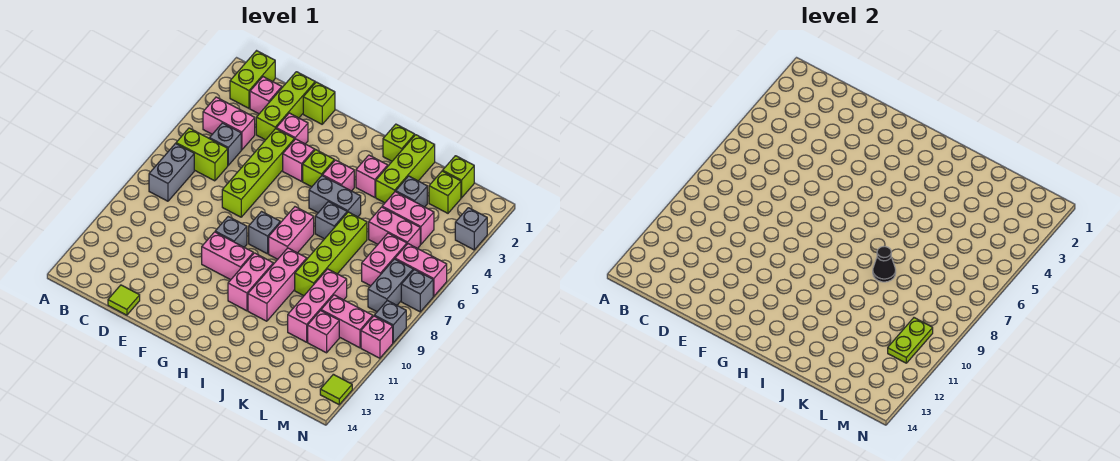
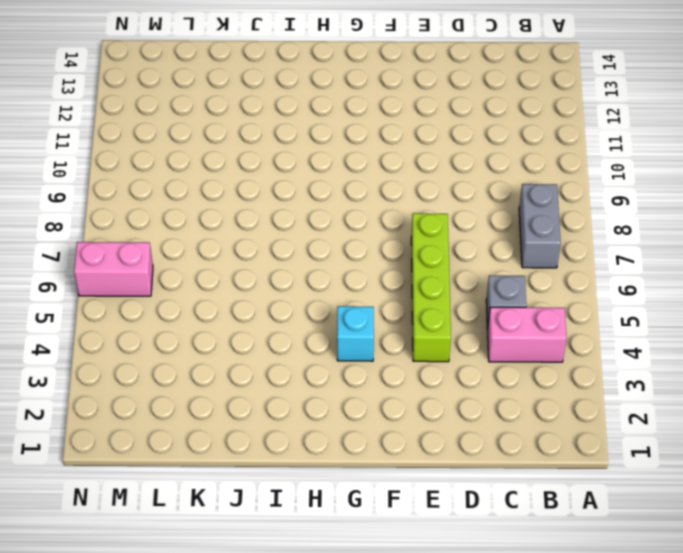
cyan 1x1 brick [337,306,374,361] -> lime 1x1 brick [303,150,334,187]
none -> lime 1x2 brick [230,51,275,108]
none -> lime 1x2 brick [176,128,228,181]
none -> pink 1x1 brick [250,77,282,114]
none -> lime 1x3 brick [256,72,315,140]

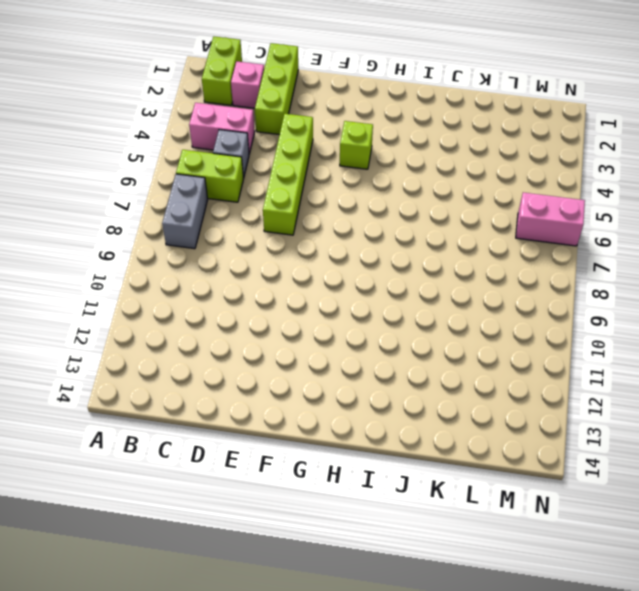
none -> lime 1x1 tile [108,285,140,315]
none -> lime 1x1 brick [303,82,335,124]
none -> pink 1x1 brick [276,113,308,144]
none -> pink 1x1 brick [283,139,315,181]

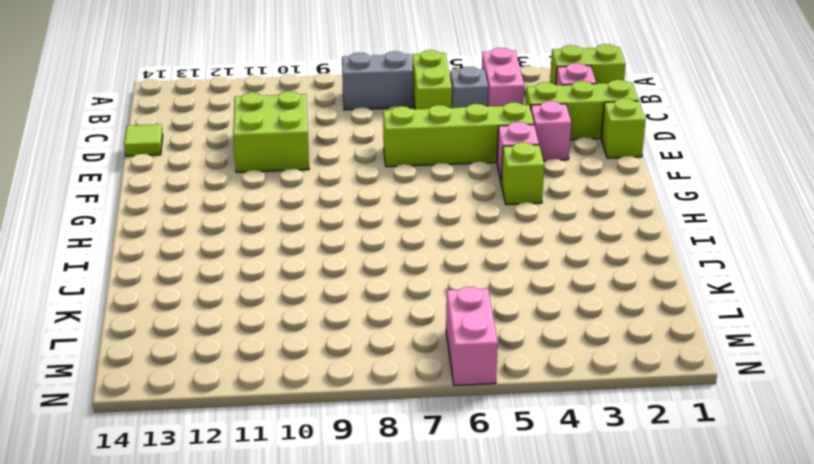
lime 2x2 brick [233,91,309,172] -> none
none -> grey 1x1 brick [215,217,247,247]
none -> pink 1x2 brick [202,232,253,280]
none -> grey 1x1 brick [249,212,280,254]
none -> pink 1x1 brick [323,160,354,191]

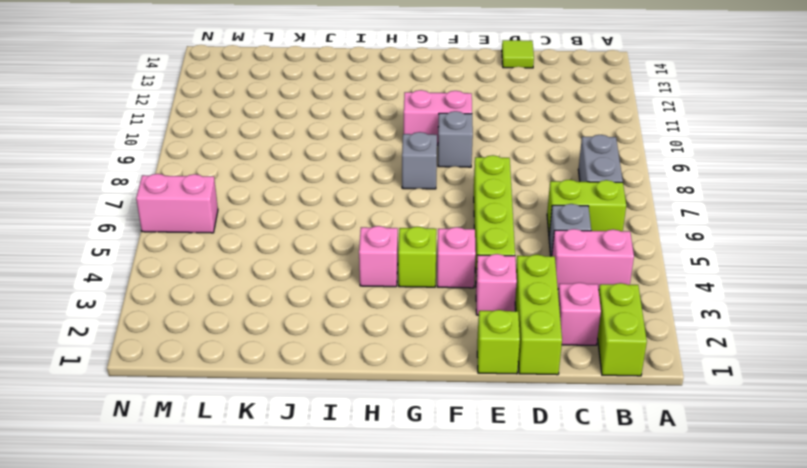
none -> grey 1x2 brick [309,176,361,217]
none -> pink 1x2 brick [269,207,314,259]
none -> pink 1x2 brick [228,253,273,311]
none -> lime 1x1 brick [383,124,415,161]

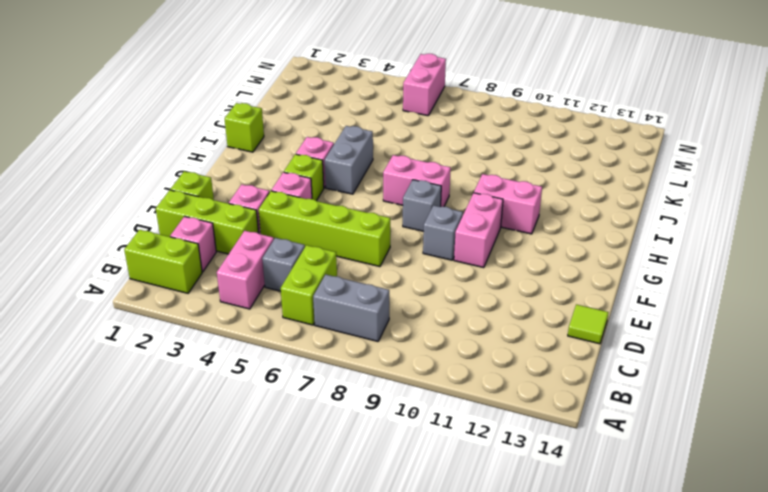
none -> pink 1x1 brick [356,155,388,197]
none -> grey 1x1 brick [315,202,347,239]
none -> pink 1x3 brick [248,248,307,321]
none -> lime 1x3 brick [376,135,435,203]

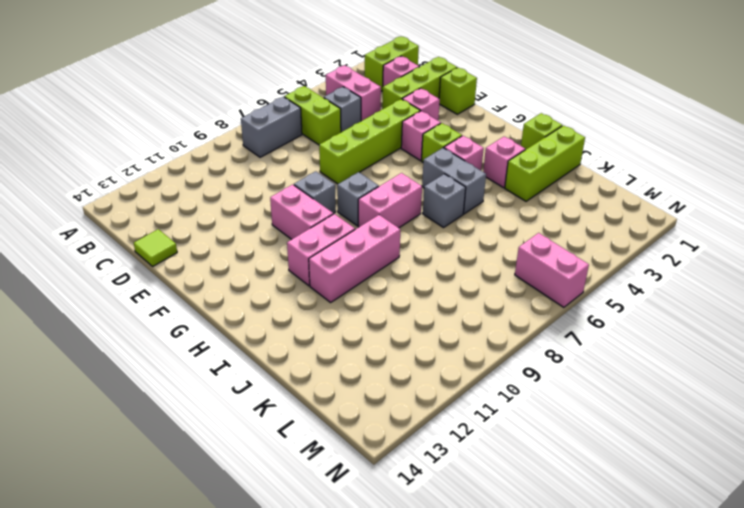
none -> lime 1x4 brick [295,212,367,296]
none -> grey 1x1 brick [396,176,427,207]
none -> pink 1x2 brick [382,192,434,244]
none -> pink 1x2 brick [369,207,420,248]

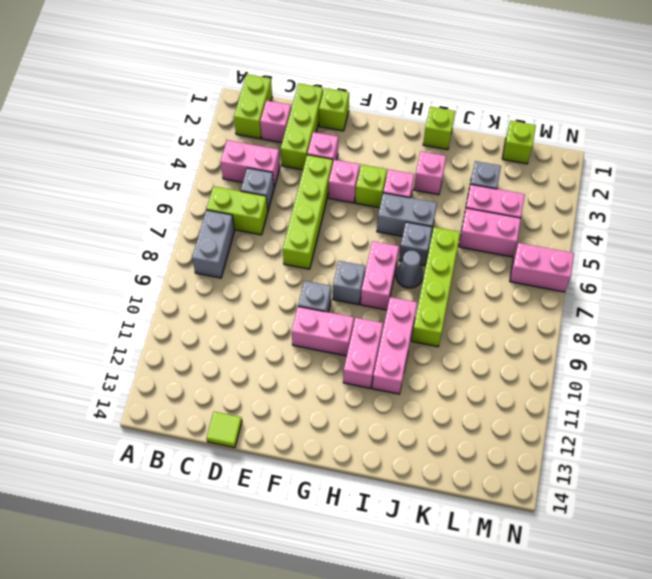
grey 1x1 cone [396,251,423,288] -> none
none -> lime 1x3 brick [376,135,435,203]
none -> pink 1x3 brick [288,269,347,342]
none -> lime 1x1 brick [429,171,461,213]
none -> pink 1x2 brick [362,233,407,286]

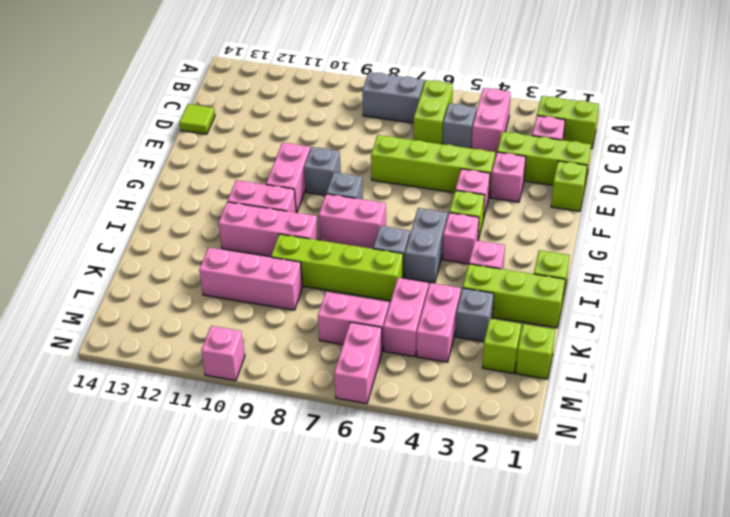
none -> pink 1x2 brick [321,295,373,348]
none -> pink 1x1 brick [308,310,339,353]
none -> grey 1x2 brick [368,259,413,312]
none -> grey 1x1 brick [455,208,487,250]

